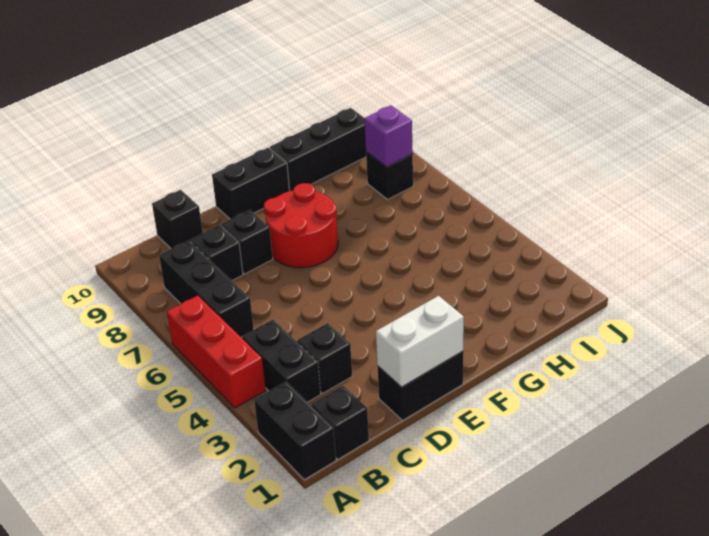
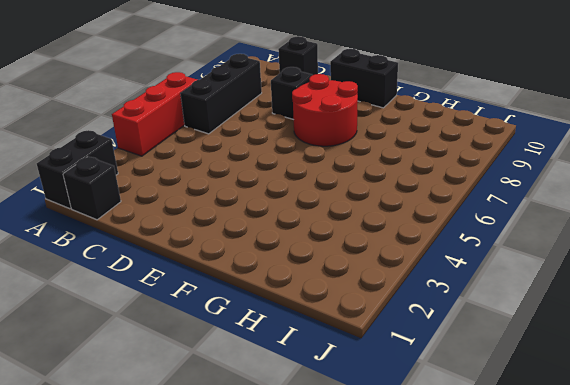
none -> black 1x2 brick [242,320,321,402]
none -> black 1x1 brick [297,323,352,394]
none -> black 1x1 brick [191,225,243,280]

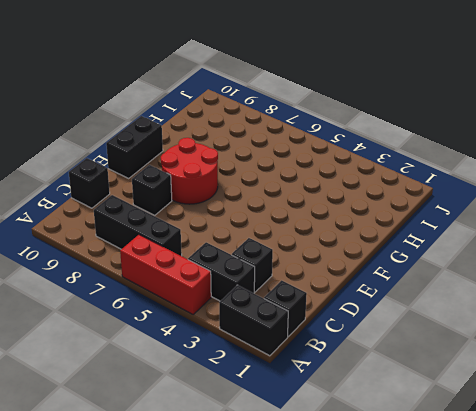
none -> black 1x1 brick [191,225,243,280]
none -> black 1x2 brick [378,351,463,420]
none -> black 1x3 brick [270,108,366,191]

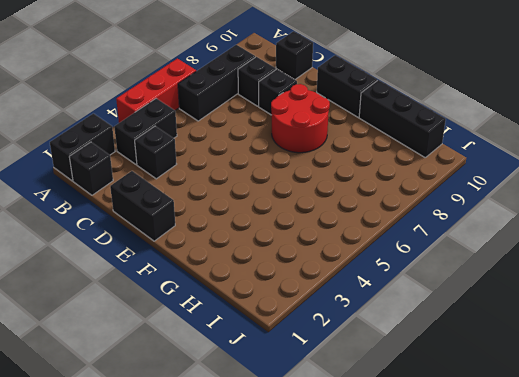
none -> black 1x1 brick [366,152,413,199]
none -> white 1x2 brick [376,296,464,387]
none -> purple 1x1 brick [364,105,413,167]

